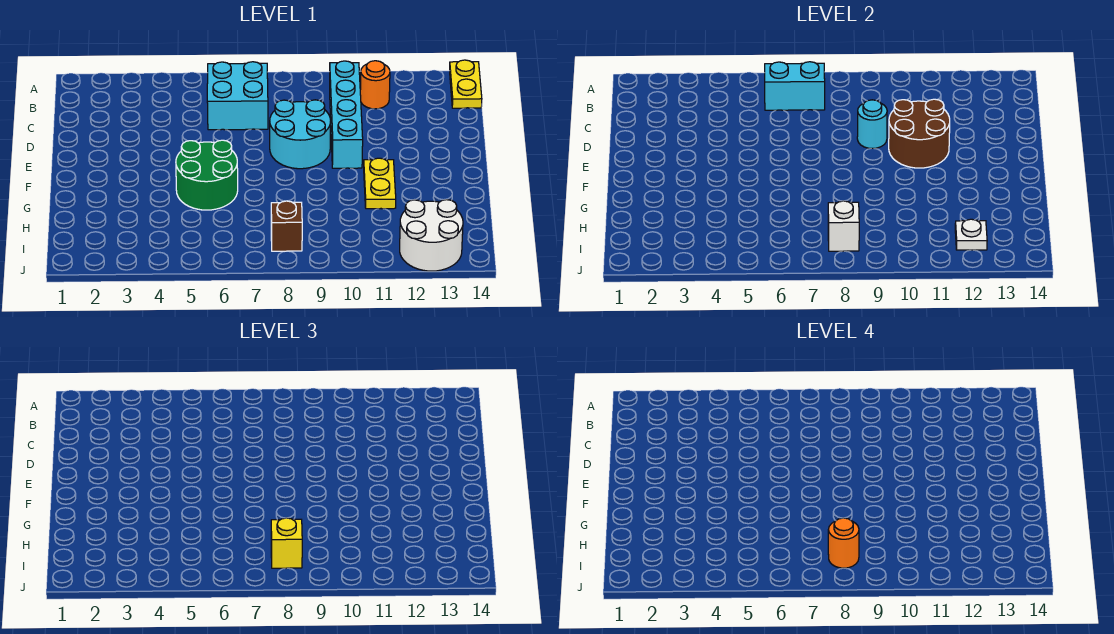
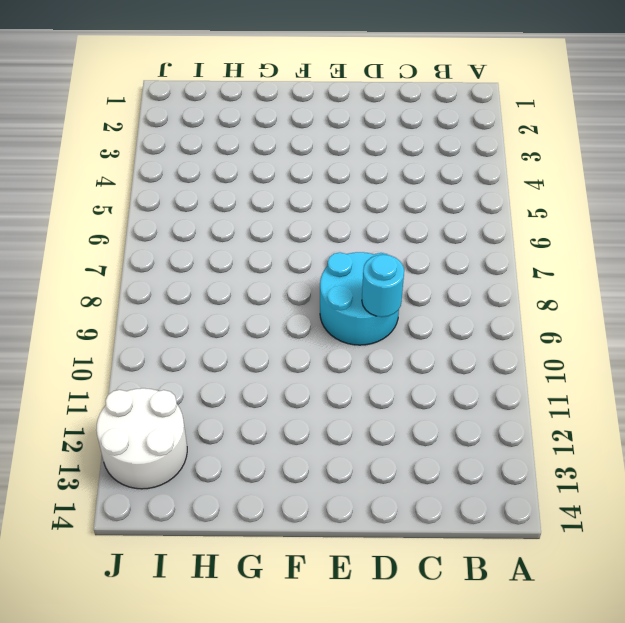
none -> yellow 1x2 plate [450,60,482,108]
none -> cyan 2x2 brick [207,62,268,130]
none -> cyan 1x4 brick [330,61,363,168]

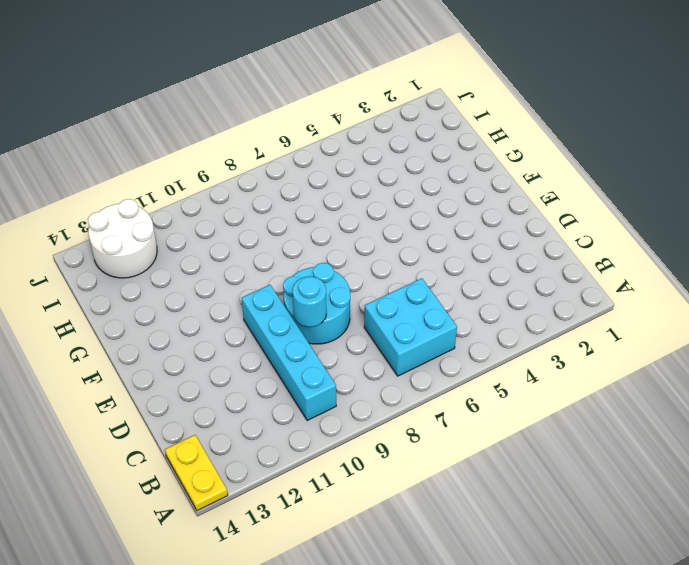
none -> orange 1x1 round brick [360,61,390,109]
none -> green 2x2 round brick [176,140,238,210]
none -> yellow 1x2 plate [364,158,396,209]

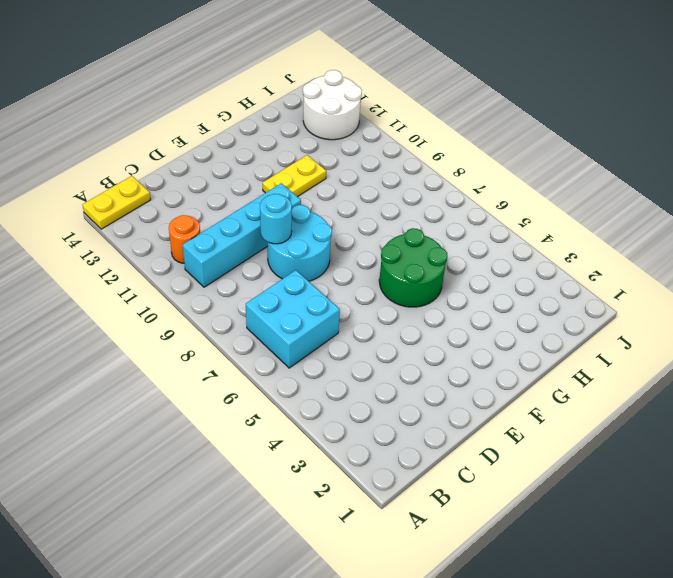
none -> brown 1x1 brick [271,201,302,251]
none -> cyan 1x2 brick [765,62,825,110]
none -> brown 2x2 round brick [889,99,950,168]

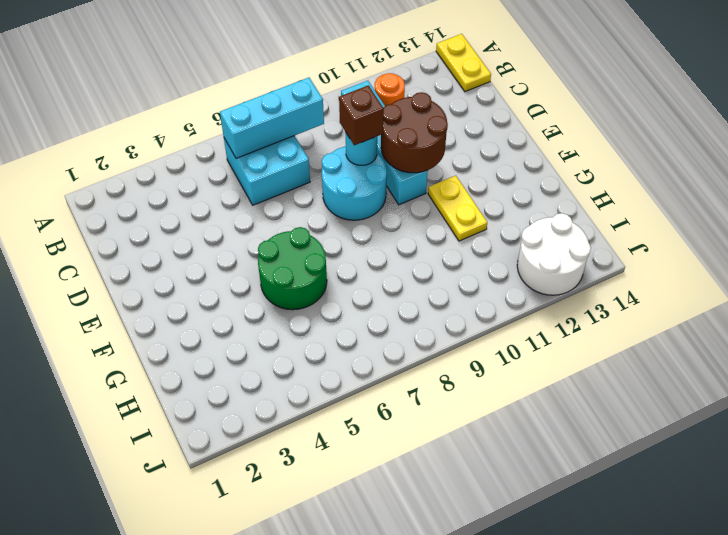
cyan 1x3 brick [220,78,324,158] -> cyan 1x2 brick [765,62,825,110]
brown 1x1 brick [339,85,384,145] -> brown 1x1 brick moved to [271,201,302,251]
none -> white 1x1 brick [828,201,859,251]
none -> white 1x1 plate [955,219,987,250]
none -> yellow 1x1 brick [271,518,302,568]

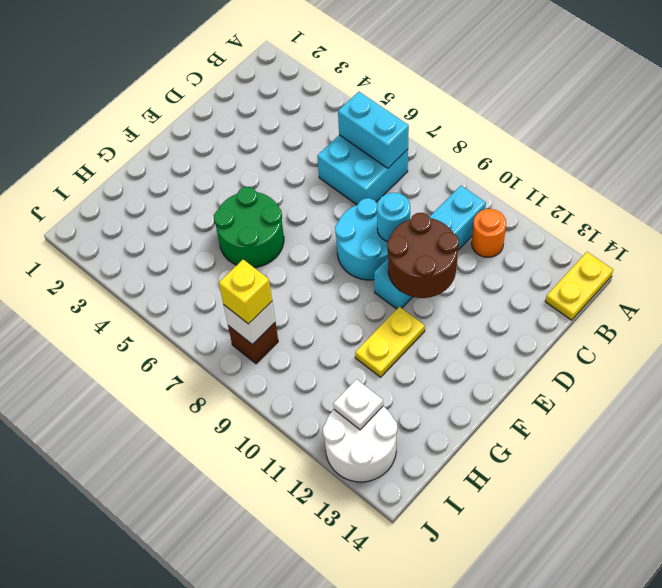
none -> orange 1x1 round brick [828,518,859,568]

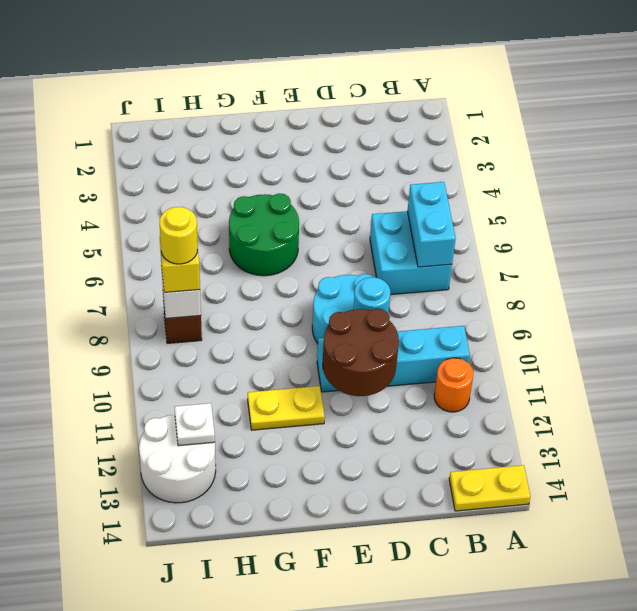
yellow 1x1 round brick [160,207,198,264] -> orange 1x1 round brick [828,518,859,568]

